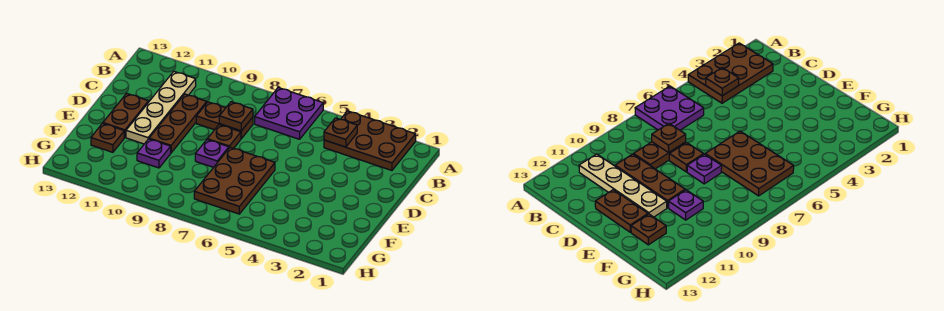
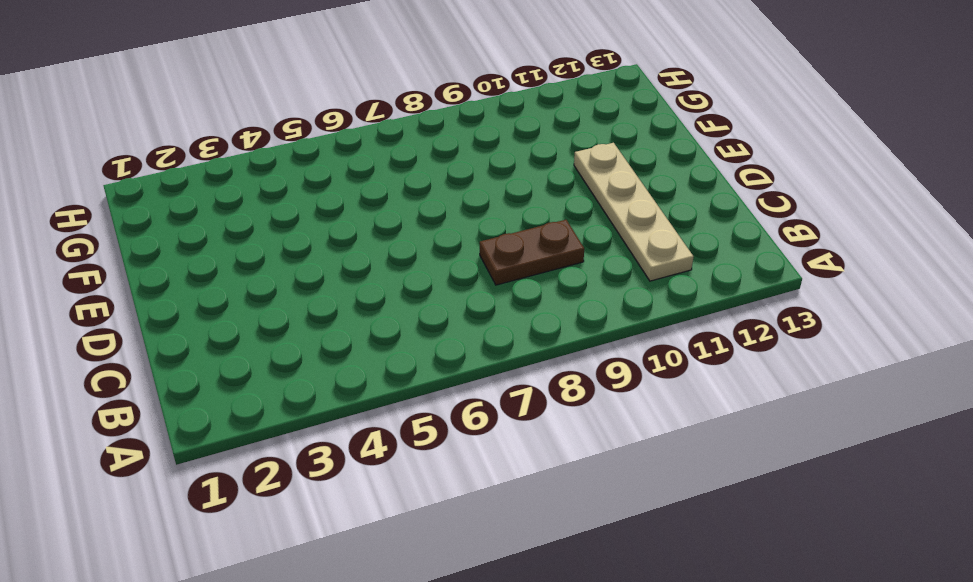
none -> brown 2x3 plate [324,111,416,170]
none -> purple 2x2 plate [255,88,323,139]
none -> brown 1x3 plate [149,94,207,153]

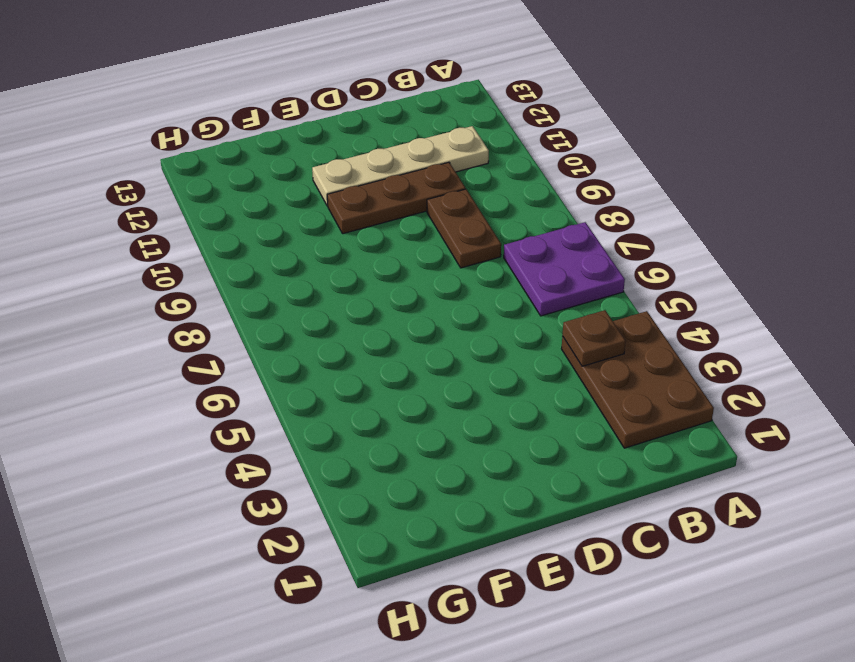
none -> brown 1x1 plate [207,125,241,148]
none -> brown 1x2 plate [103,93,148,137]
none -> brown 2x3 plate [194,147,275,214]

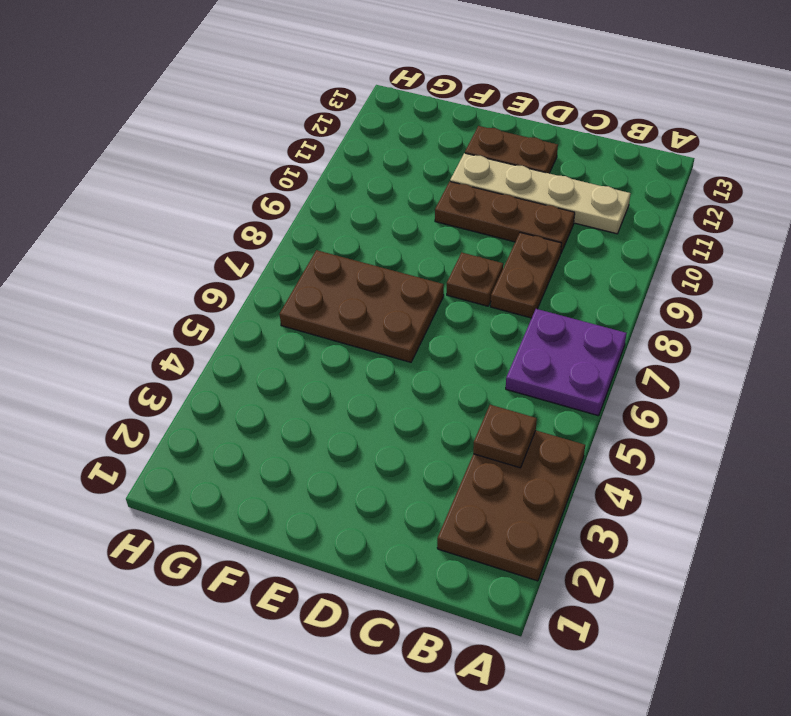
none -> purple 1x1 plate [195,140,229,167]
none -> purple 1x1 plate [137,139,171,168]
none -> brown 1x1 plate [91,123,124,152]

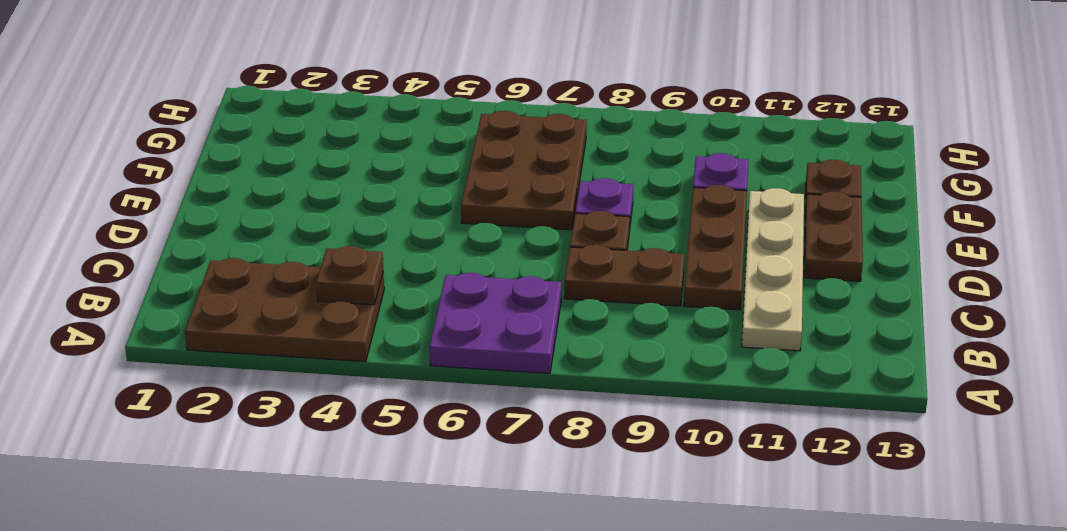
none -> brown 1x1 plate [219,102,253,131]

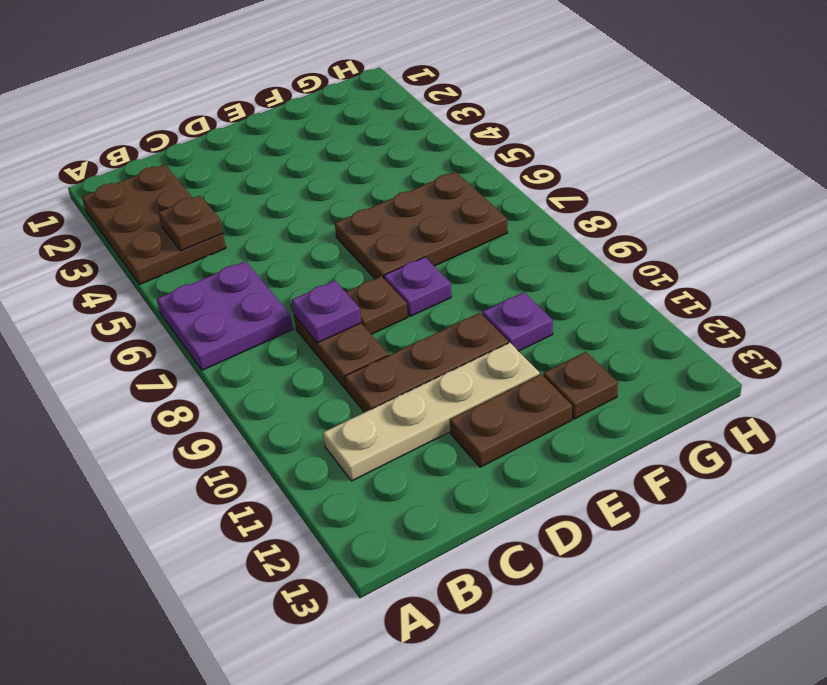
purple 1x1 plate [291,281,361,343] -> brown 1x1 plate [219,102,253,131]

